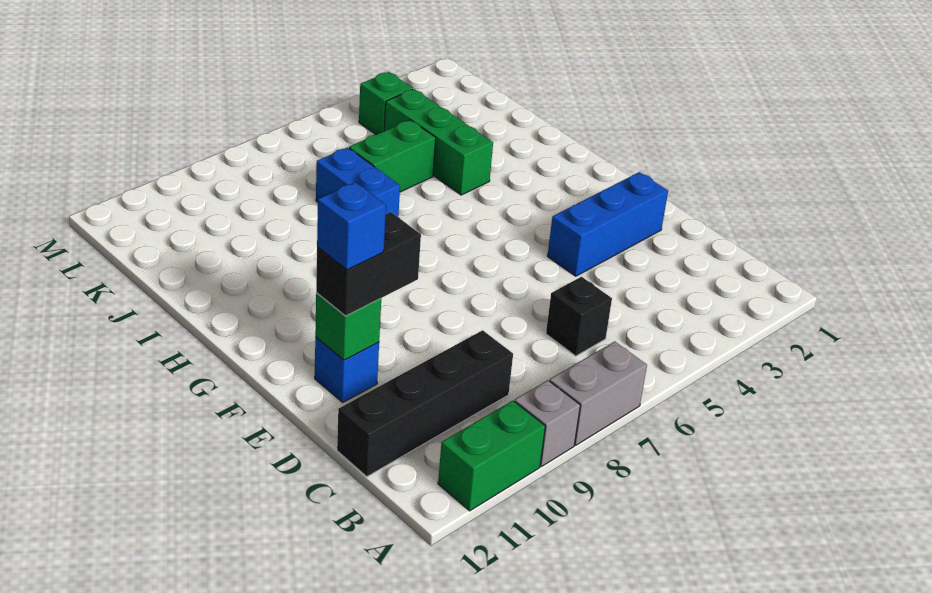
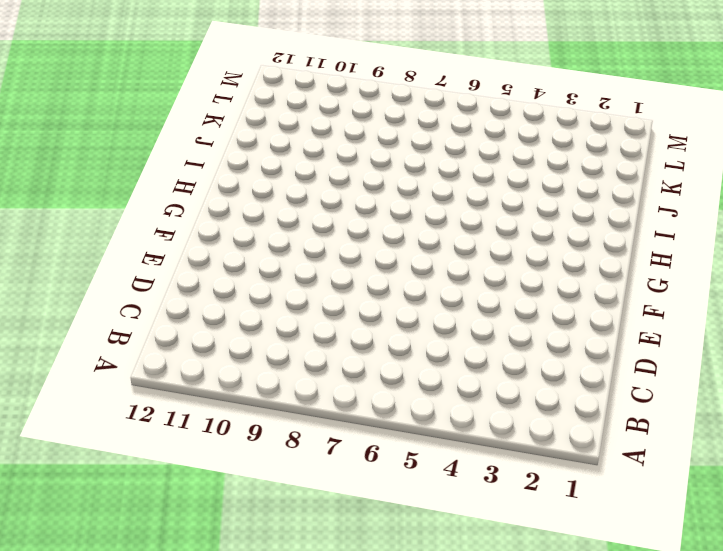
none -> grey 1x2 brick [549,341,647,445]
none -> grey 1x1 brick [514,380,580,466]
none -> green 1x2 brick [438,401,545,511]

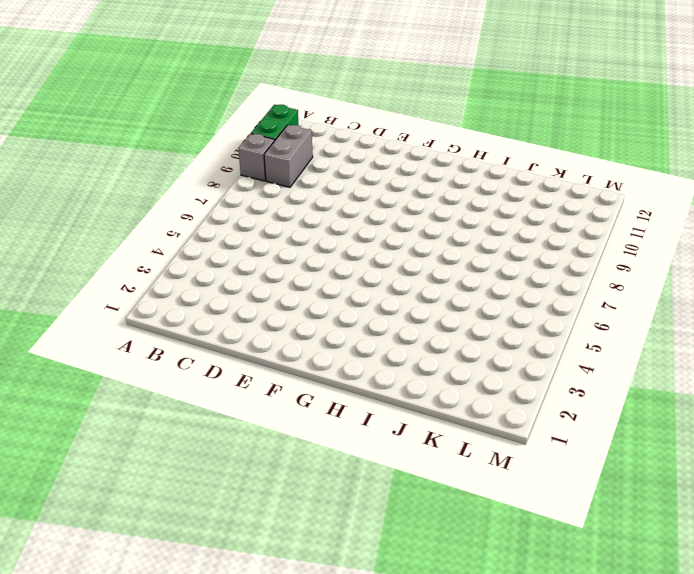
grey 1x2 brick [264,125,313,187] -> grey 1x2 brick moved to [549,341,647,445]
none -> black 1x1 brick [546,277,612,356]
none -> black 1x4 brick [337,330,513,477]
none -> blue 1x3 brick [548,172,668,276]

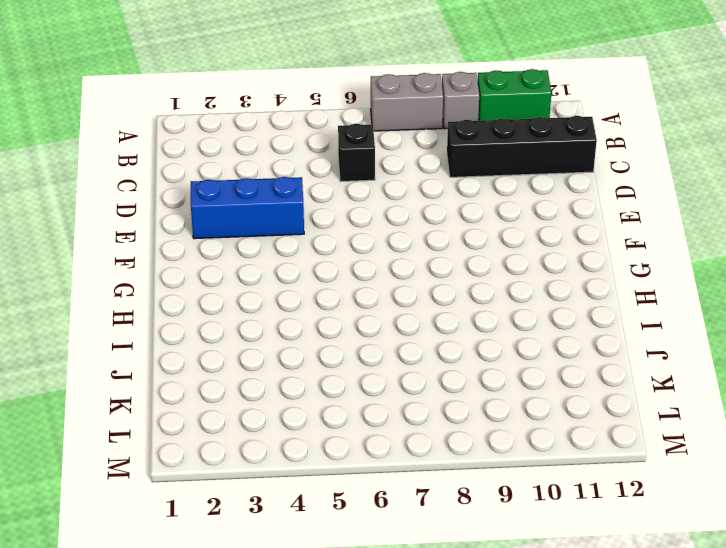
none -> blue 1x1 brick [315,337,379,402]
none -> green 1x3 brick [384,89,493,195]
none -> blue 1x2 brick [316,147,400,217]

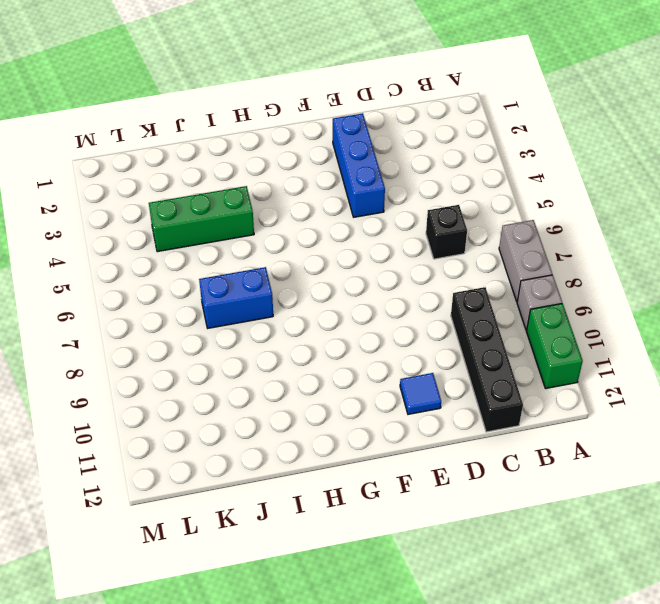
blue 1x1 tile [400,373,441,414] -> blue 1x1 brick [315,337,379,402]
none -> green 1x2 brick [349,120,436,192]
none -> green 1x1 brick [359,72,413,135]
none -> green 1x1 brick [315,293,381,360]

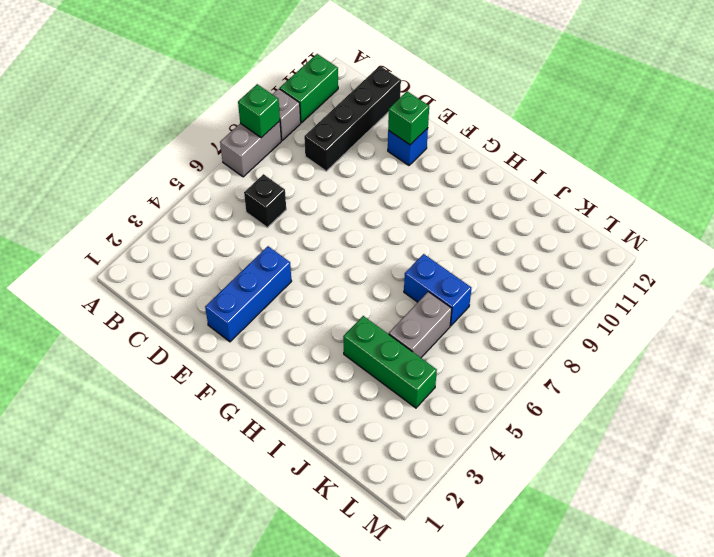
green 1x1 brick [238,84,280,138] -> green 1x1 brick moved to [359,72,413,135]
grey 1x2 brick [389,292,452,358] -> green 1x2 brick [349,120,436,192]
none -> black 1x2 brick [316,212,421,316]
none -> blue 1x1 brick [317,182,386,270]

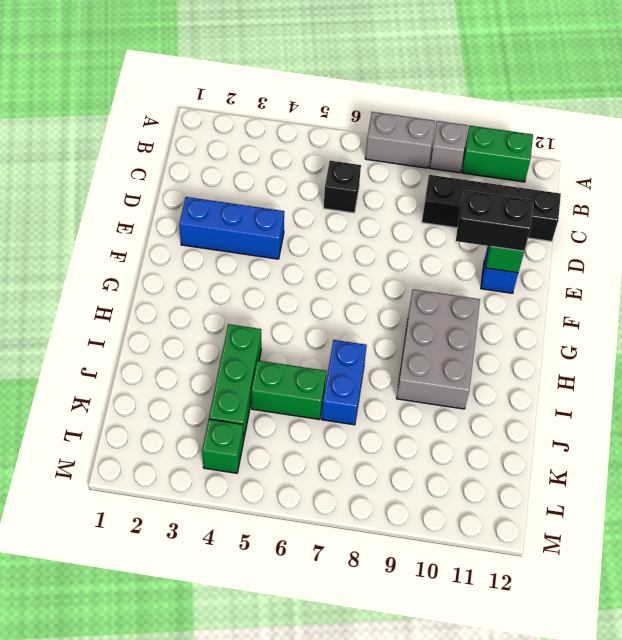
grey 2x3 brick [397,289,480,409] -> none
none -> blue 1x1 brick [317,182,386,270]

